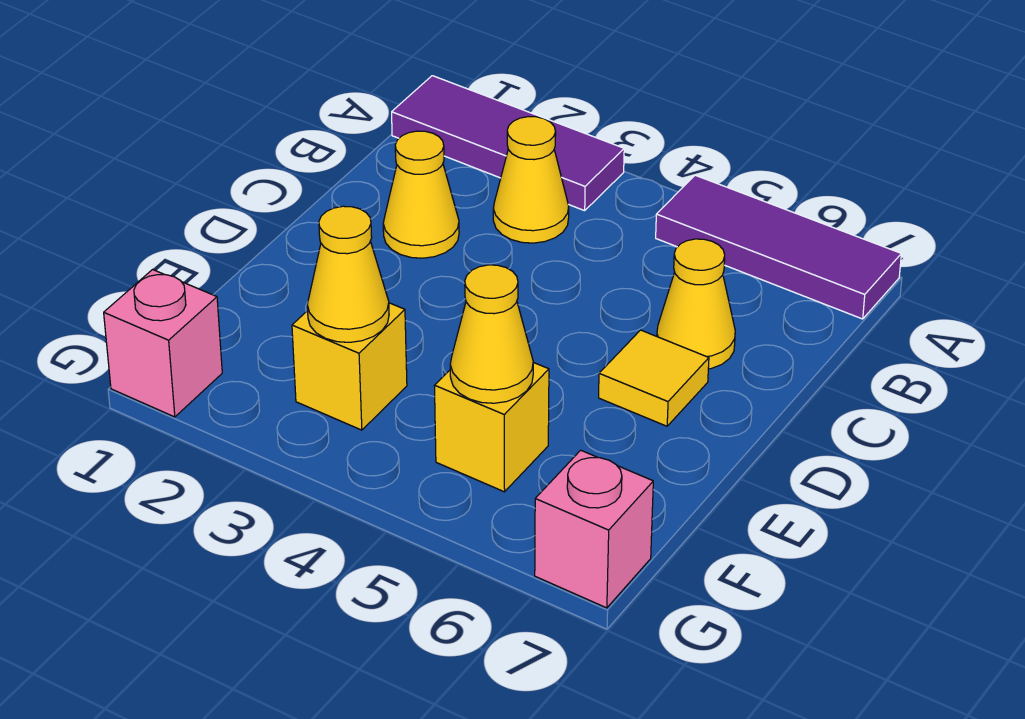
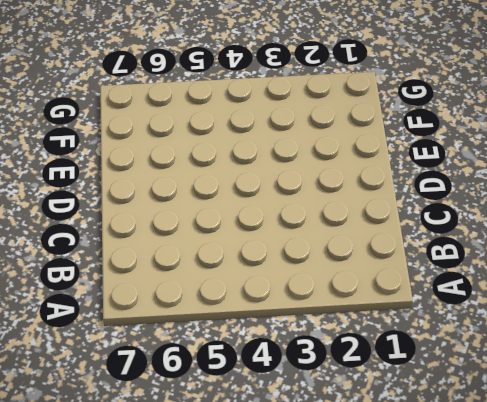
none -> purple 1x3 tile [392,76,624,211]
none -> purple 1x3 tile [656,175,901,319]
none -> yellow 1x1 cone [493,117,569,243]

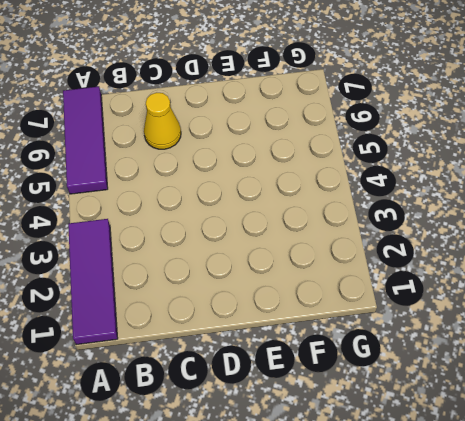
none -> yellow 1x1 cone [493,117,569,243]
none -> yellow 1x1 cone [383,131,459,258]
none -> yellow 1x1 tile [599,330,709,426]

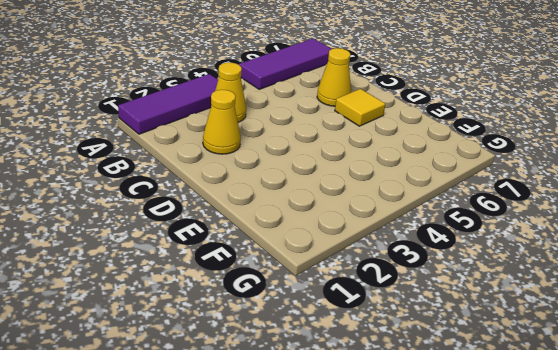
none -> yellow 1x1 brick [292,303,407,430]
none -> yellow 1x1 brick [434,362,549,492]
none -> pink 1x1 brick [104,270,222,417]

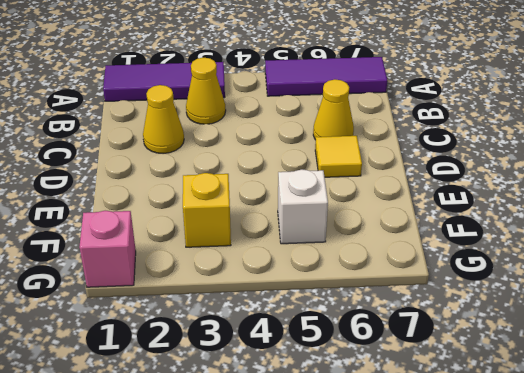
white 1x1 brick [278,169,328,244] -> yellow 1x1 brick [434,362,549,492]
none -> pink 1x1 brick [535,450,653,608]
none -> yellow 1x1 cone [307,206,389,342]
none -> yellow 1x1 cone [450,265,533,403]

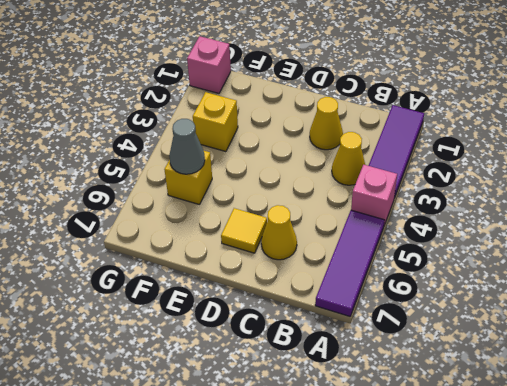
pink 1x1 brick [351,165,397,225] -> pink 1x1 brick moved to [535,450,653,608]
grey 1x1 cone [169,119,205,174] -> yellow 1x1 cone [450,265,533,403]
none -> yellow 1x1 cone [307,206,389,342]

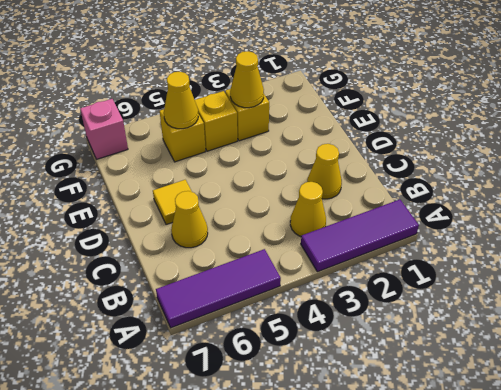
yellow 1x1 brick [195,91,237,151] -> none
none -> pink 1x1 brick [104,270,222,417]

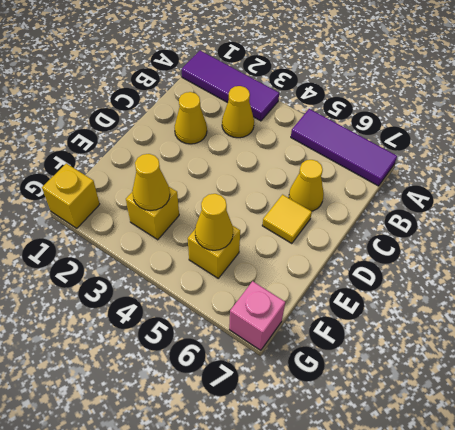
yellow 1x1 brick [42,163,100,228] -> pink 1x1 brick [104,270,222,417]

